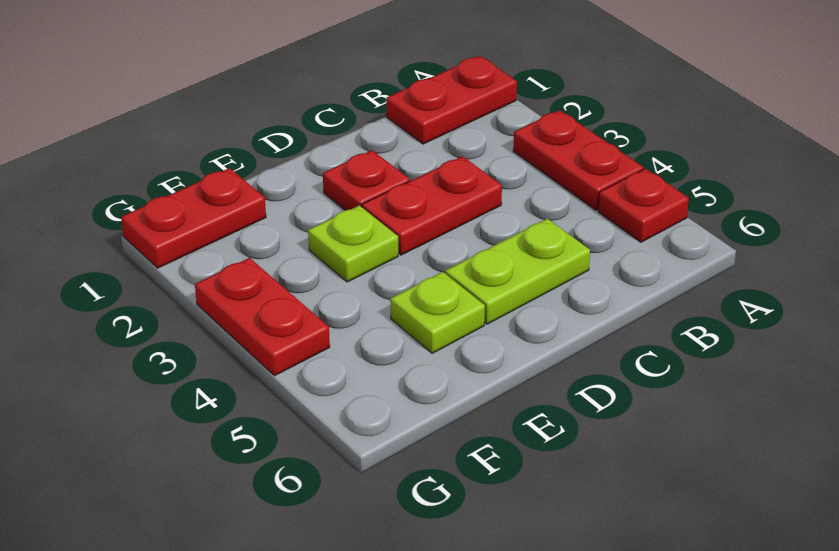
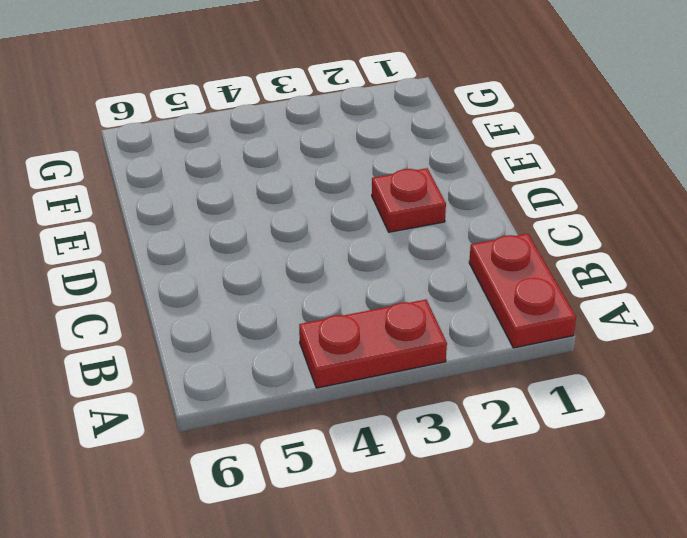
none -> red 1x1 plate [598,169,689,242]
none -> red 1x2 plate [362,156,502,255]

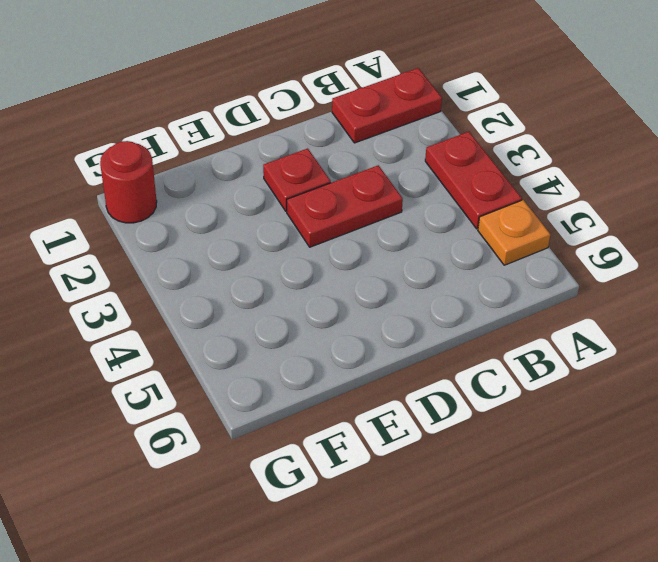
orange 1x1 plate [478,200,550,265] -> red 1x1 plate [598,169,689,242]
red 1x1 round brick [100,141,157,223] -> red 1x2 plate [121,168,266,268]
none -> lime 1x2 plate [445,219,590,324]
none -> lime 1x1 plate [308,205,398,282]

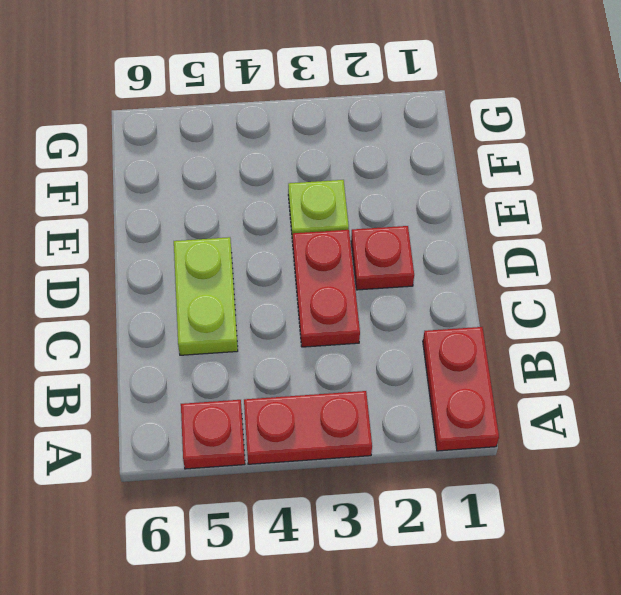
none -> lime 1x1 plate [390,272,485,353]
none -> red 1x2 plate [121,168,266,268]

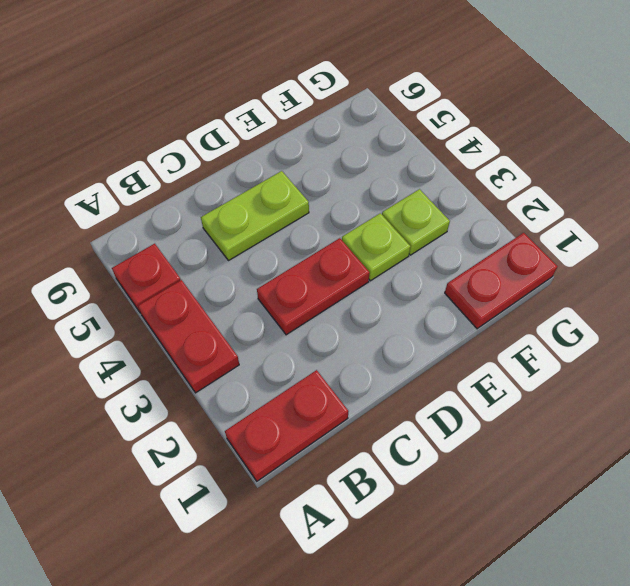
lime 1x1 plate [382,189,450,255] -> lime 1x1 plate moved to [390,272,485,353]
none -> red 1x1 plate [323,150,410,210]
none -> red 1x2 plate [195,258,330,376]

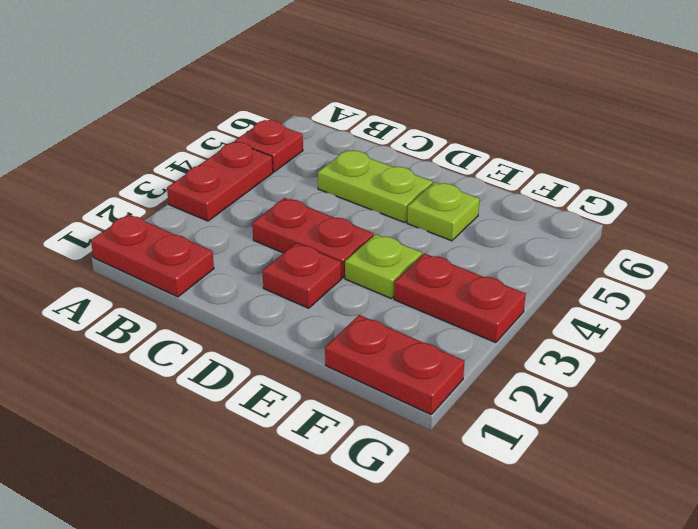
red 1x2 plate [394,254,526,343] -> red 1x2 plate turned to [195,258,330,376]

